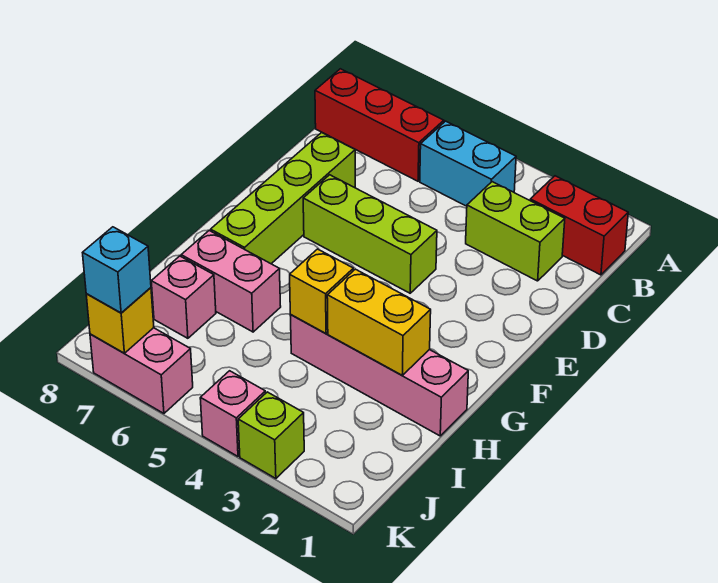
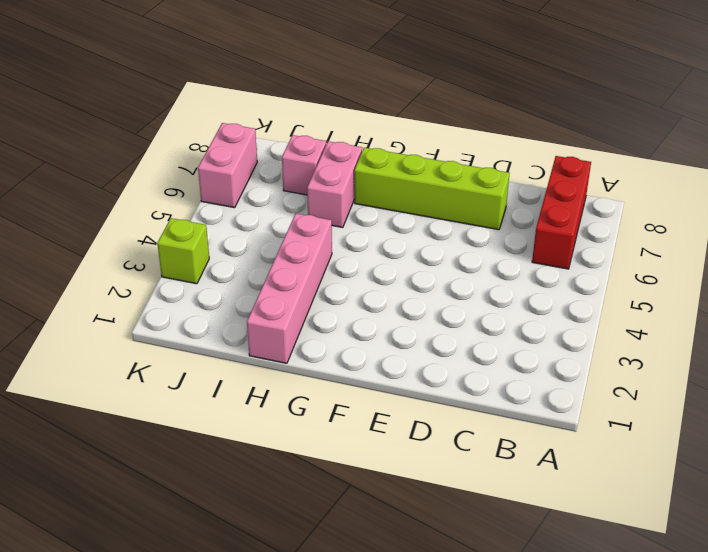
none -> red 1x2 brick [530,176,628,275]
none -> cyan 1x2 brick [420,121,516,206]
none -> lime 1x2 brick [466,182,565,281]

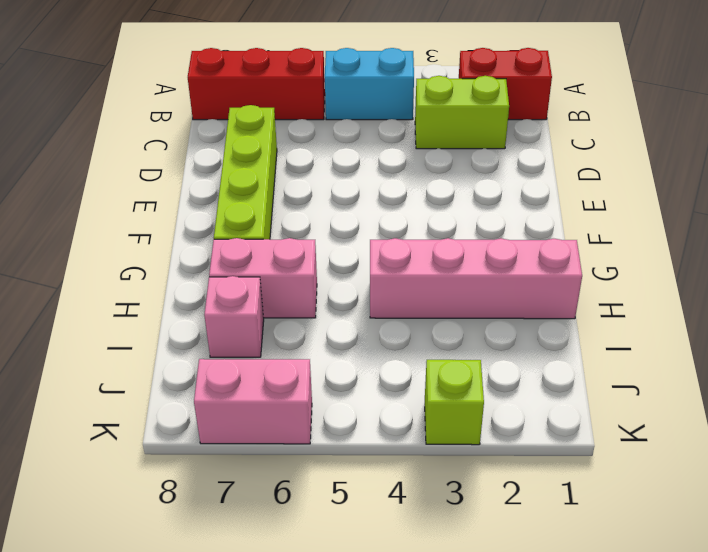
none -> lime 1x3 brick [303,175,437,293]
none -> pink 1x1 brick [200,371,265,456]
none -> yellow 1x2 brick [327,269,431,375]

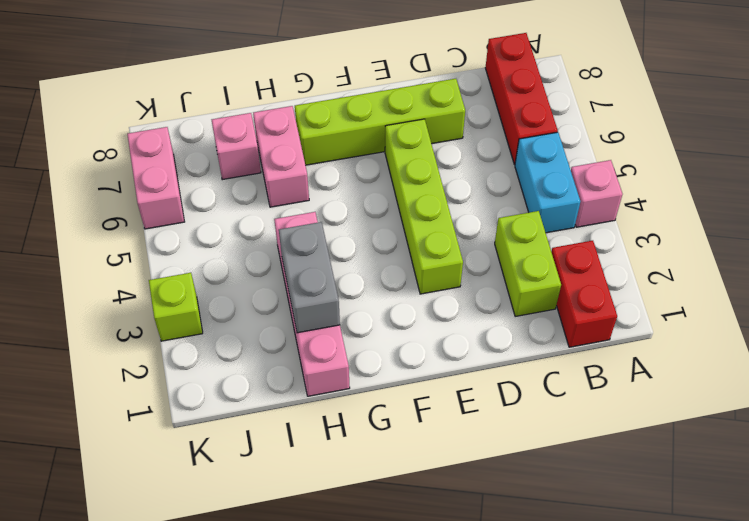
pink 1x1 brick [571,160,623,227] -> pink 1x1 brick moved to [200,371,265,456]
lime 1x4 brick [385,119,463,294] -> lime 1x3 brick [303,175,437,293]
grey 1x2 brick [279,222,340,333] -> yellow 1x2 brick [327,269,431,375]
none -> yellow 1x1 brick [290,249,353,334]
none -> yellow 1x1 brick [86,288,154,353]
none -> cyan 1x1 brick [83,227,151,313]

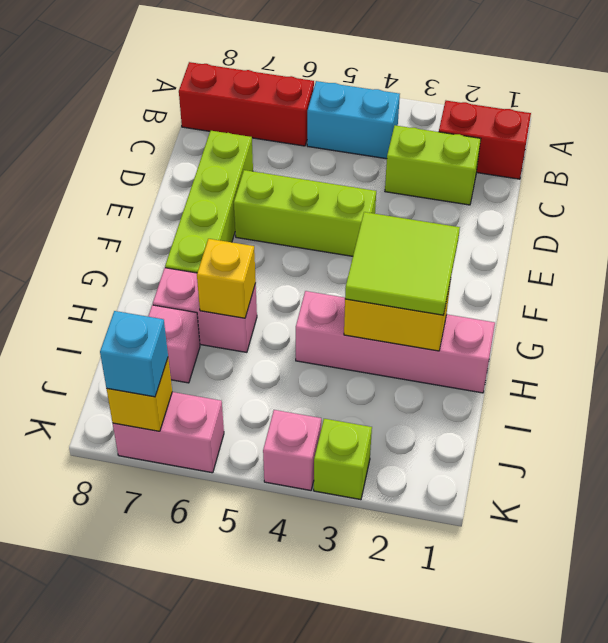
lime 2x2 tile [345,212,460,315] -> none
yellow 1x1 brick [197,239,256,318] -> yellow 1x1 brick moved to [290,249,353,334]

